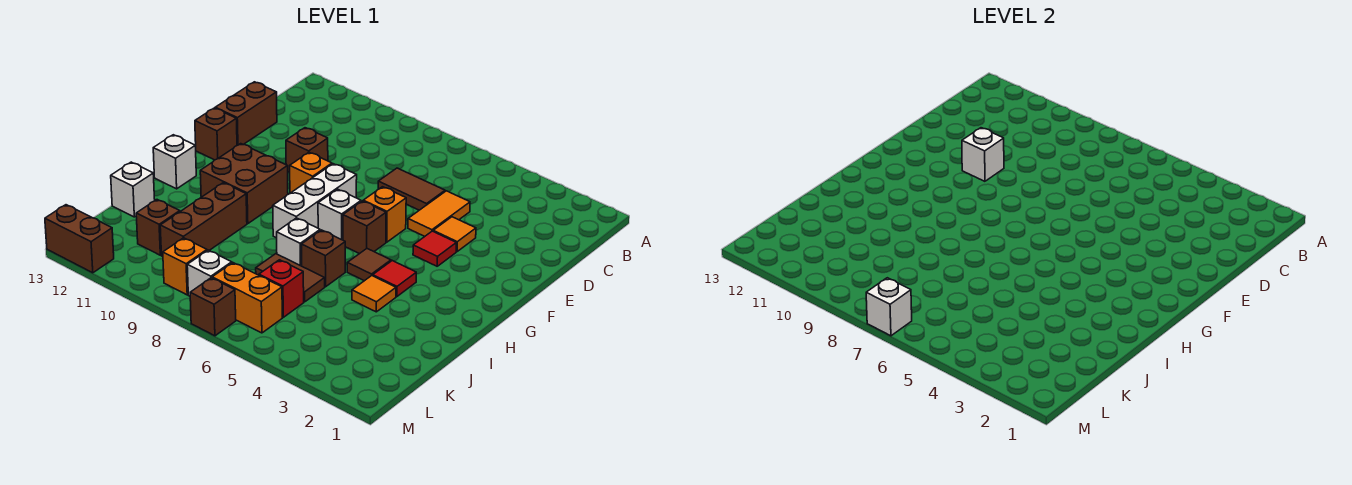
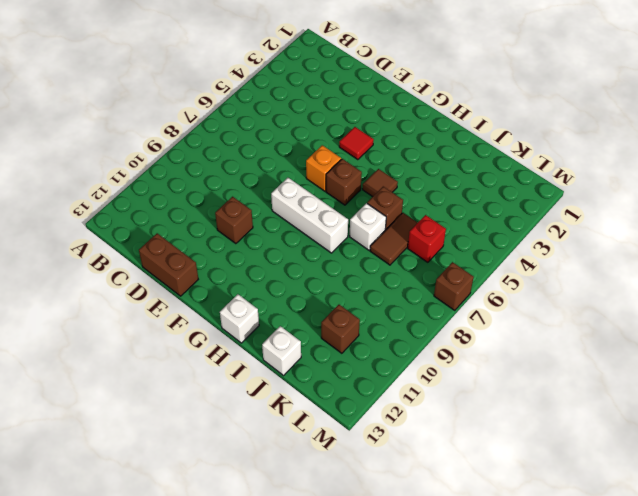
none -> orange 1x2 tile [408,191,470,237]
none -> brown 1x2 tile [378,168,445,210]
none -> orange 1x1 tile [433,217,476,252]
none -> orange 1x1 brick [290,152,332,193]

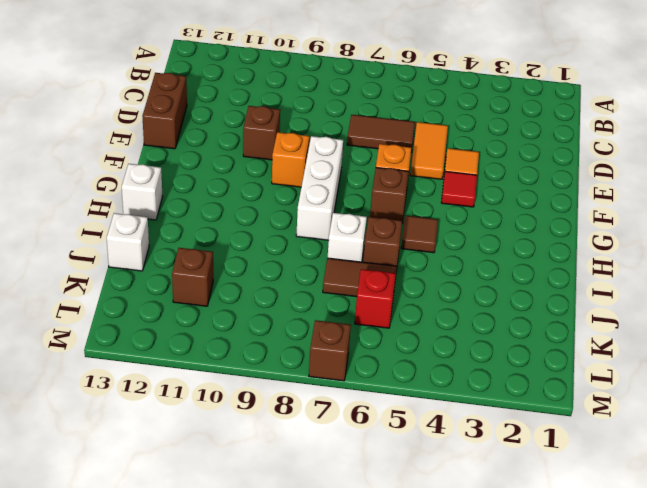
none -> brown 1x1 brick [195,108,237,160]
none -> white 1x1 brick [318,189,361,240]
none -> brown 2x2 brick [200,144,288,224]
none -> red 1x1 tile [373,261,416,297]

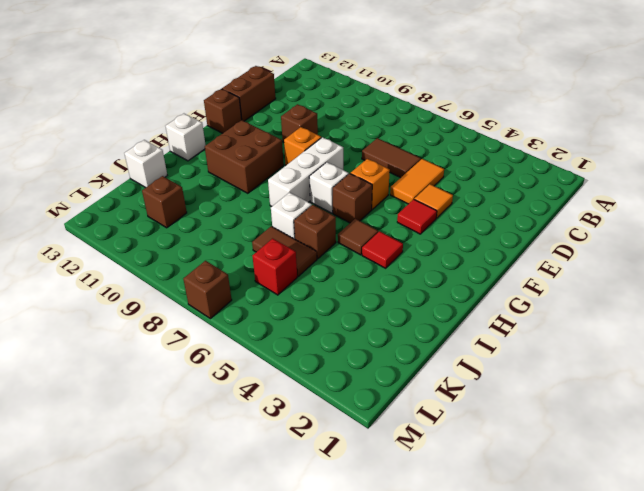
none -> orange 1x1 tile [352,276,396,312]
none -> brown 1x3 brick [160,183,247,257]
none -> orange 1x2 brick [212,263,282,333]
none -> white 1x1 brick [187,250,232,296]

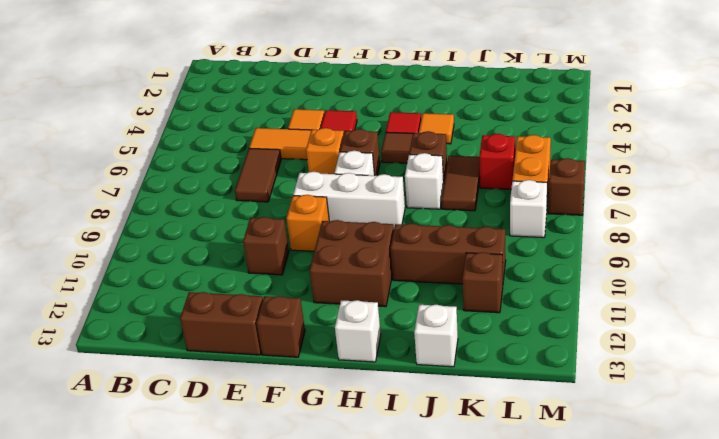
none -> orange 1x1 brick [163,238,207,295]
none -> brown 1x2 brick [45,205,114,273]
none -> white 1x1 brick [962,128,1004,181]
none -> white 1x1 brick [866,278,912,336]

